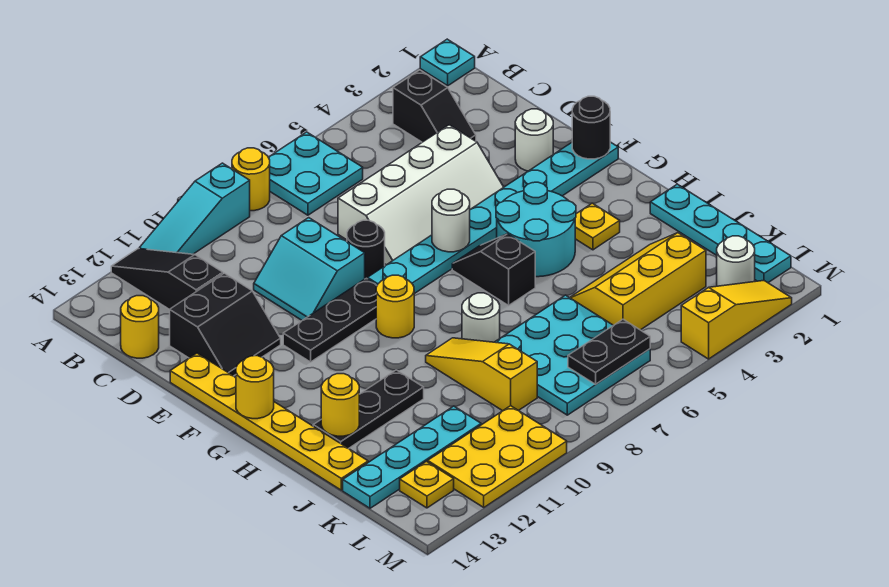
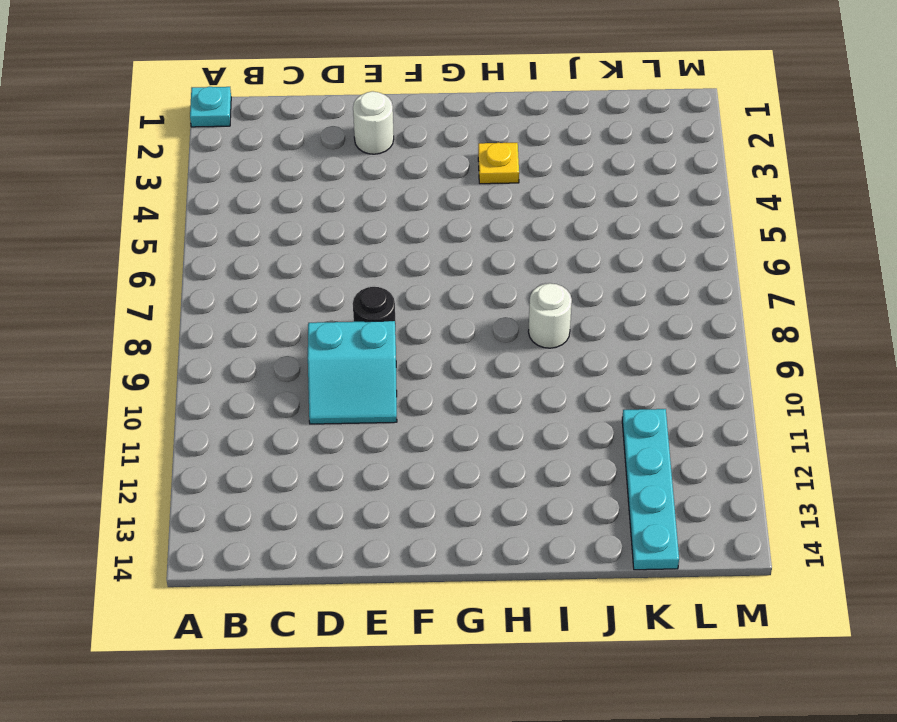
none -> cyan 2x2 plate [268,132,363,215]
none -> yellow 1x1 round brick [232,148,270,211]
none -> cyan 1x3 slope [139,163,250,254]
none -> black 1x3 slope [111,249,223,310]

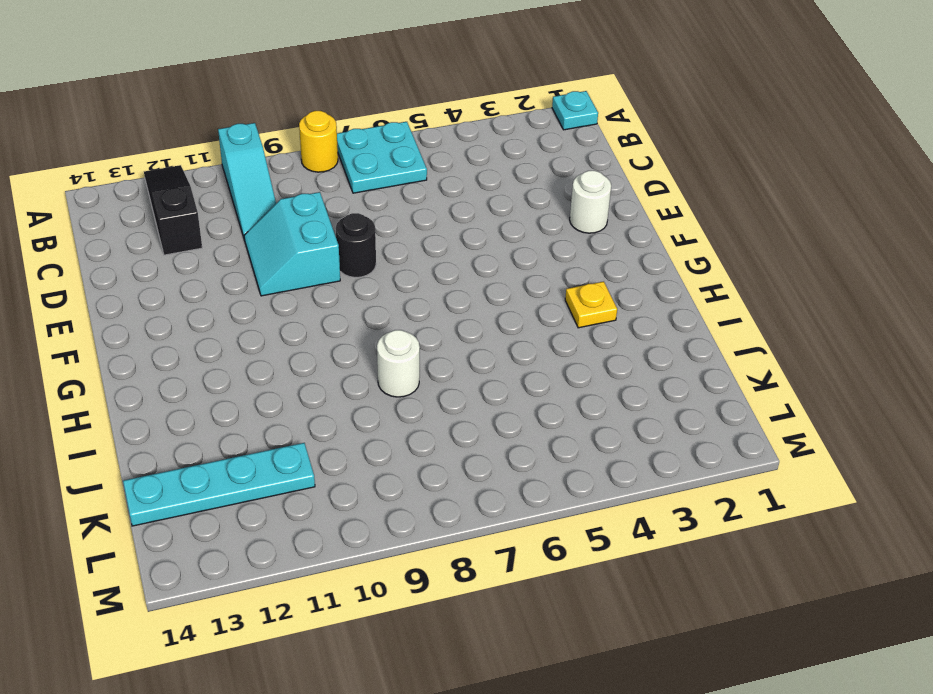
cyan 1x3 slope [218,123,276,240] -> cyan 1x3 slope turned to [139,163,250,254]
none -> black 1x2 slope [393,70,476,142]
none -> yellow 1x1 round brick [121,296,159,358]
none -> white 2x4 slope [338,125,504,265]
none -> black 2x2 slope [170,273,281,376]

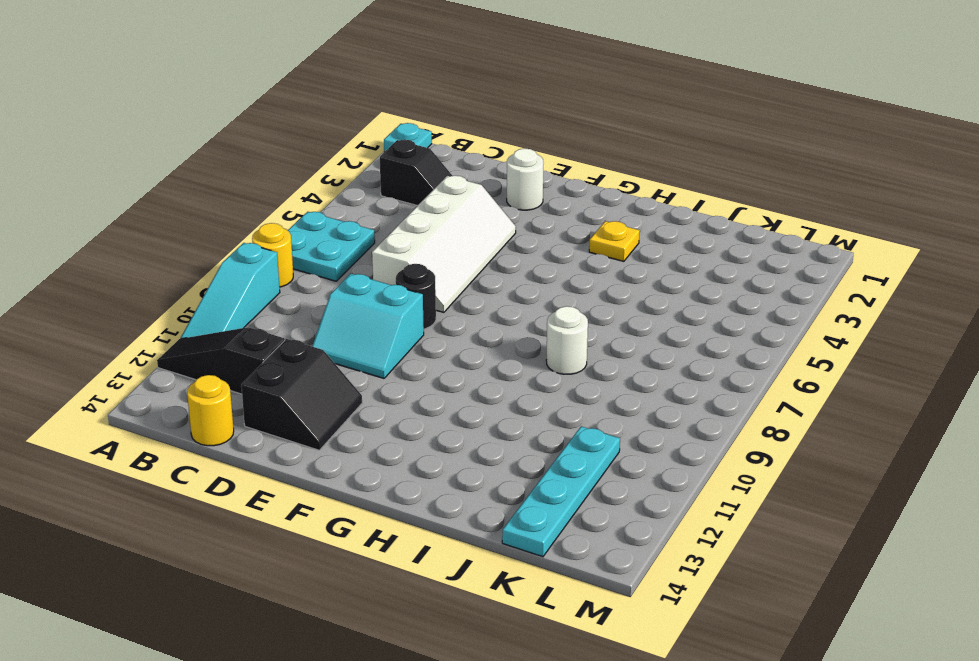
none -> yellow 1x6 plate [170,353,368,490]
none -> cyan 1x8 plate [368,142,618,294]
none -> black 1x3 plate [283,278,377,362]
none -> cyan 2x2 round brick [496,182,576,277]

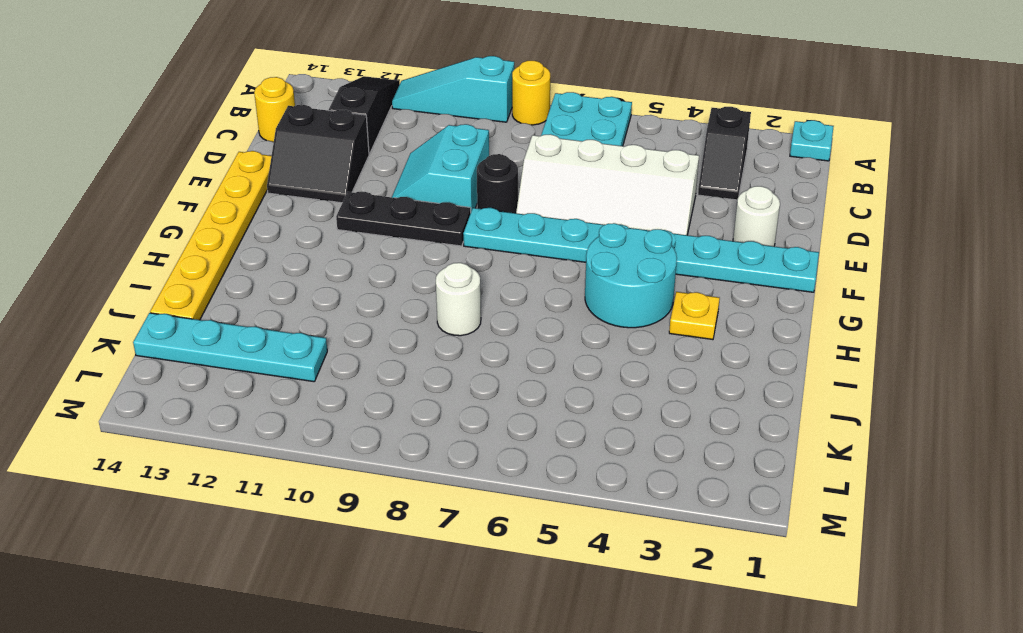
none -> black 1x2 slope [452,234,535,305]
none -> yellow 1x1 round brick [376,275,414,338]
none -> cyan 1x4 plate [650,184,791,283]
none -> yellow 1x3 slope [426,338,537,411]

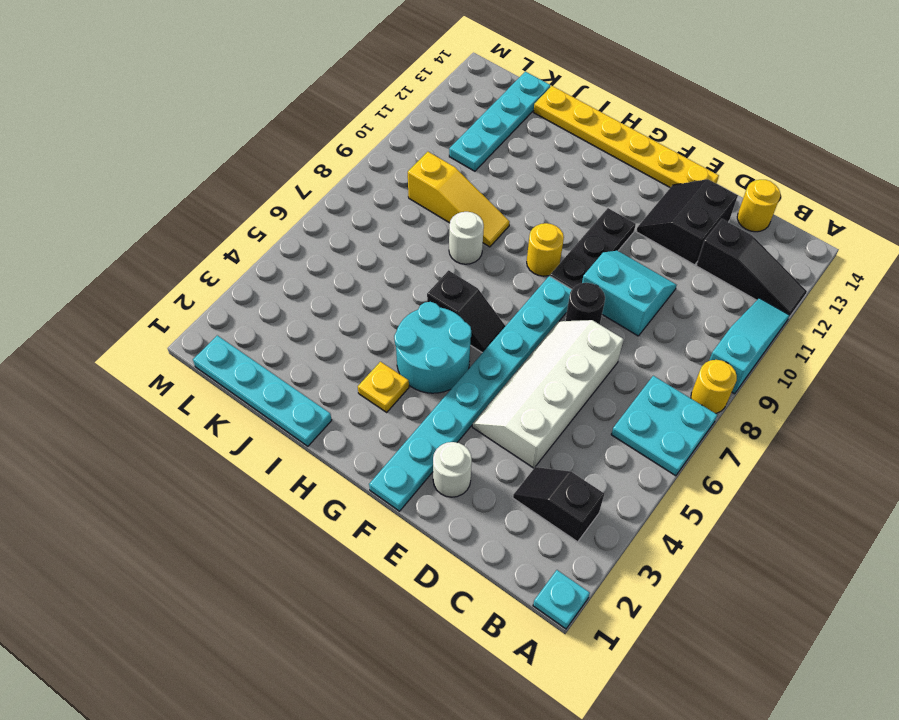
none -> black 1x3 plate [313,370,424,449]
none -> yellow 2x3 slope [570,233,706,330]
none -> cyan 3x3 plate [495,295,650,415]
none -> white 1x1 round brick [717,236,755,286]

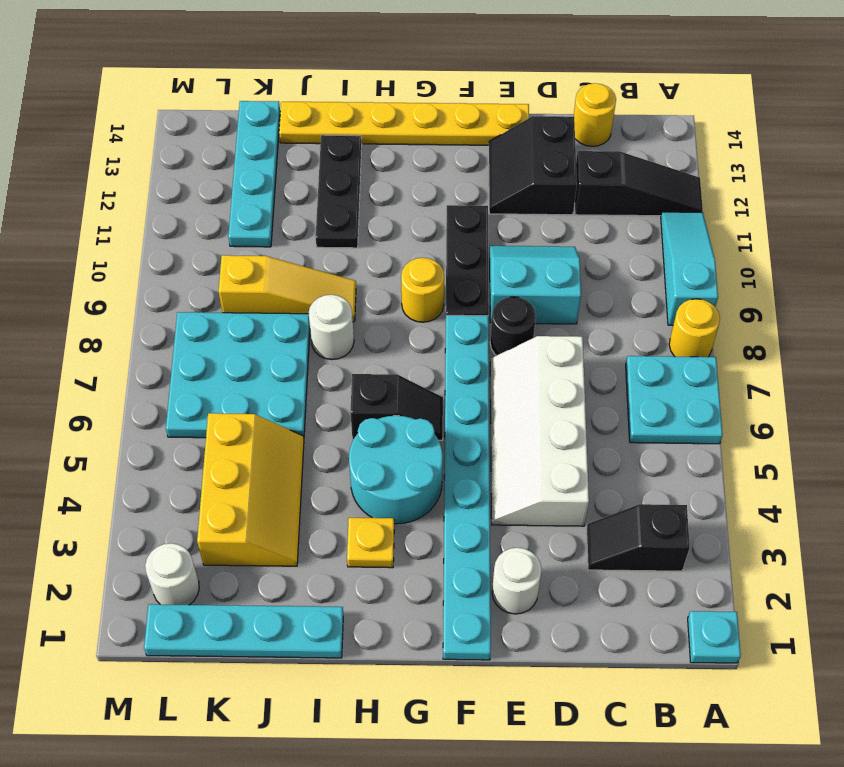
none -> yellow 2x3 plate [428,406,567,507]
none -> yellow 1x1 plate [400,461,454,508]
none -> yellow 1x3 slope [681,281,792,359]
none -> black 1x1 round brick [572,96,610,159]

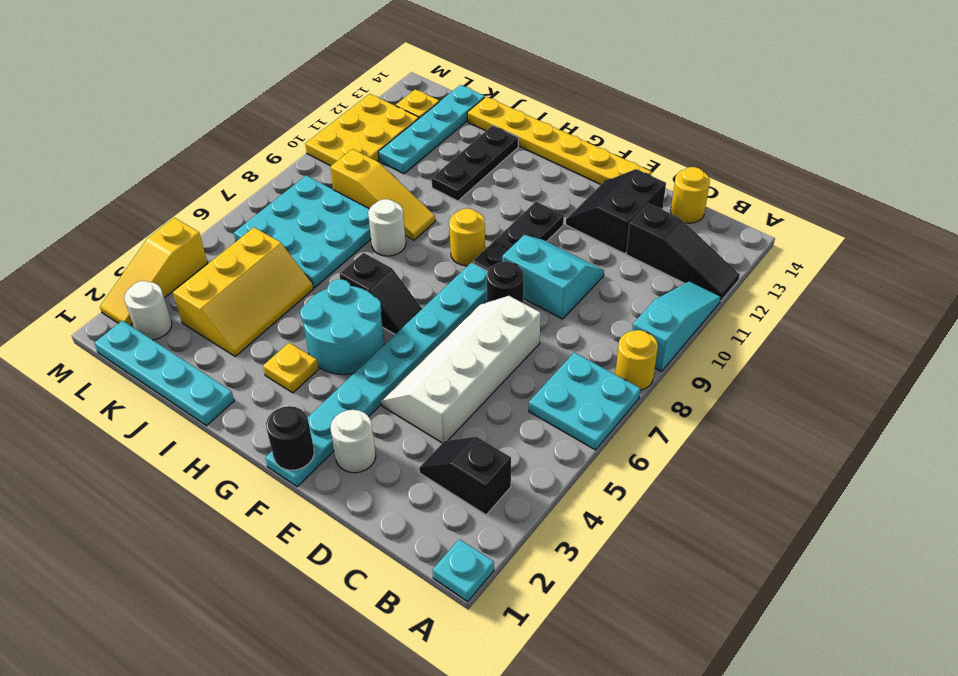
none -> white 1x1 round brick [432,189,470,252]
none -> yellow 1x1 round brick [236,356,274,419]
none -> yellow 1x1 round brick [321,374,359,436]
none -> black 1x2 plate [568,319,650,384]

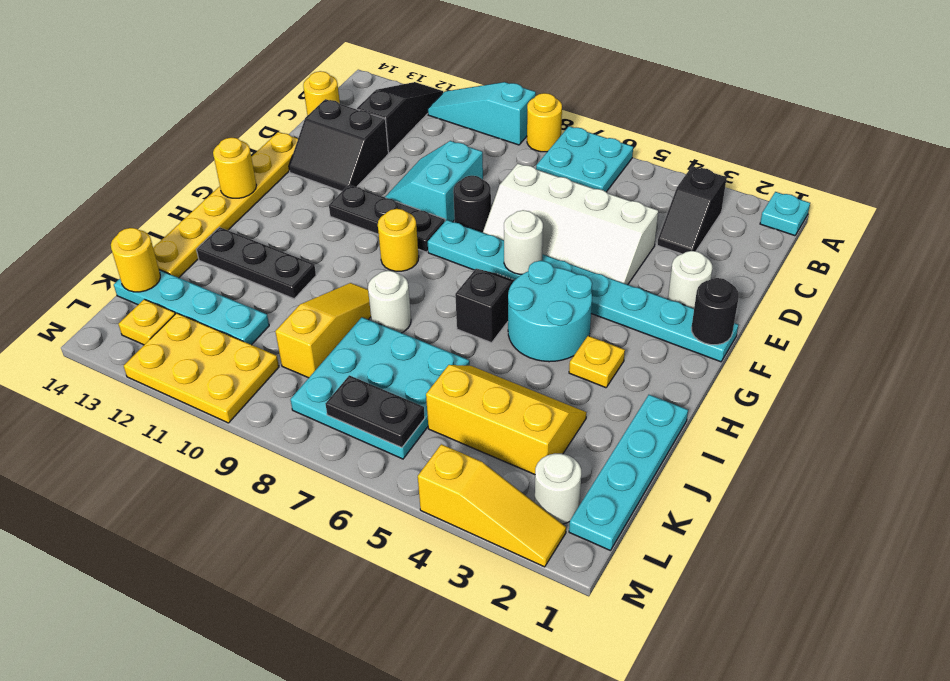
yellow 1x1 round brick [111,228,160,292] -> yellow 1x1 round brick moved to [321,374,359,436]

